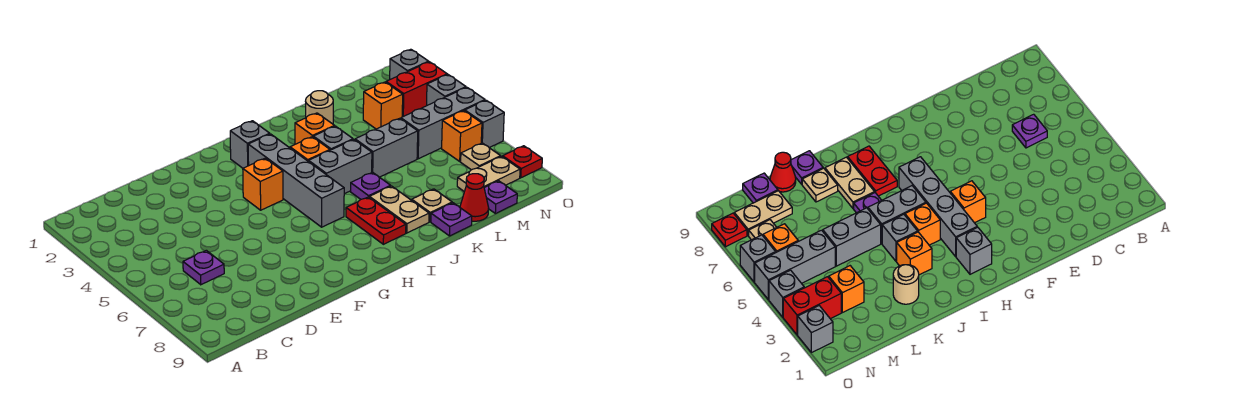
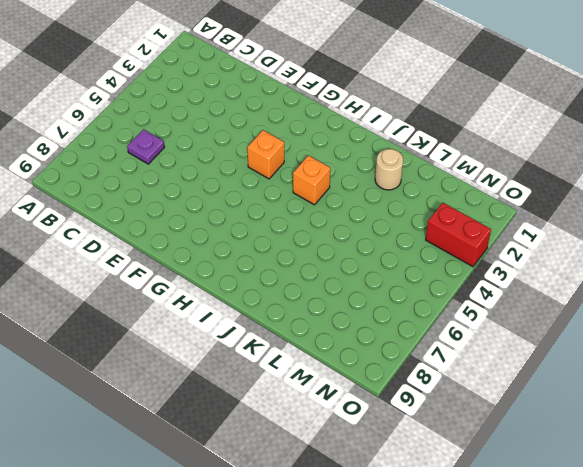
none -> grey 1x1 brick [230,121,270,168]
none -> grey 1x4 brick [248,134,344,227]
none -> grey 1x2 brick [309,140,372,194]

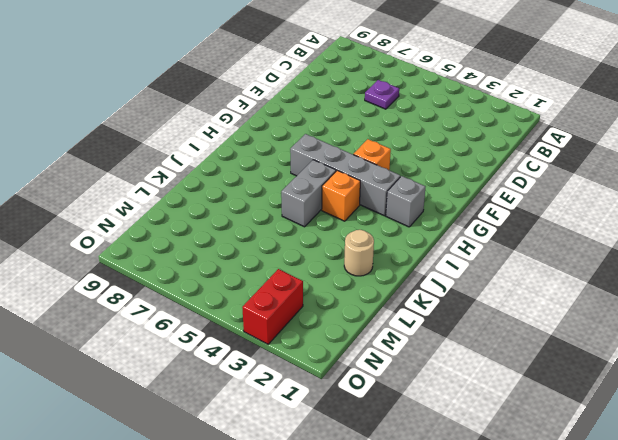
none -> red 1x2 plate [346,197,406,244]
none -> orange 1x1 brick [295,113,334,144]
none -> grey 1x1 brick [313,126,353,150]

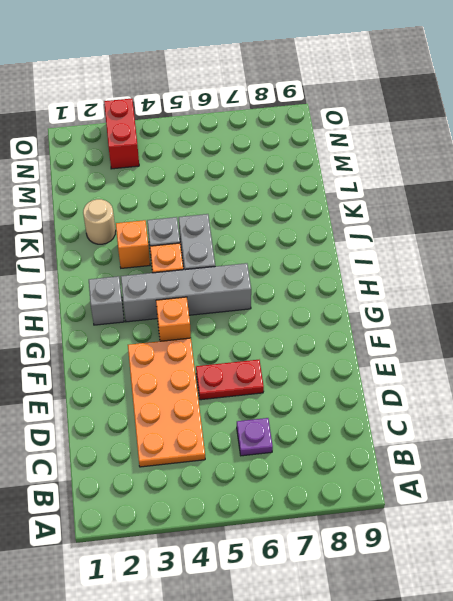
orange 2x4 plate [128,338,205,467] -> none
red 1x2 plate [196,360,264,400] -> red 1x2 plate moved to [346,197,406,244]
none -> purple 1x1 plate [351,172,390,199]
none -> tan 1x2 plate [369,186,429,233]
none -> grey 1x2 brick [355,118,418,177]

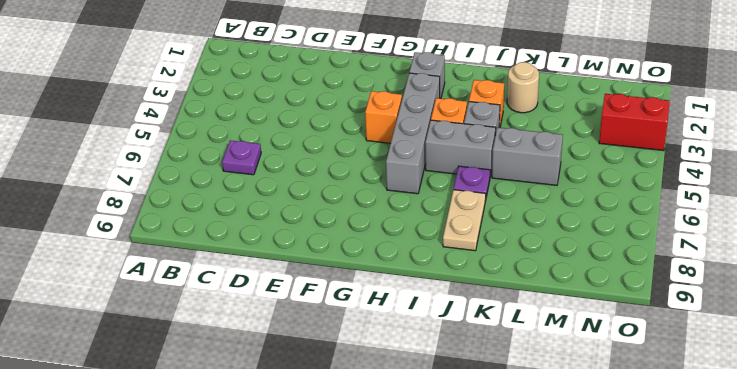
none -> red 1x2 plate [346,197,406,244]
none -> tan 1x1 plate [412,189,452,222]
none -> purple 1x1 plate [431,203,472,236]

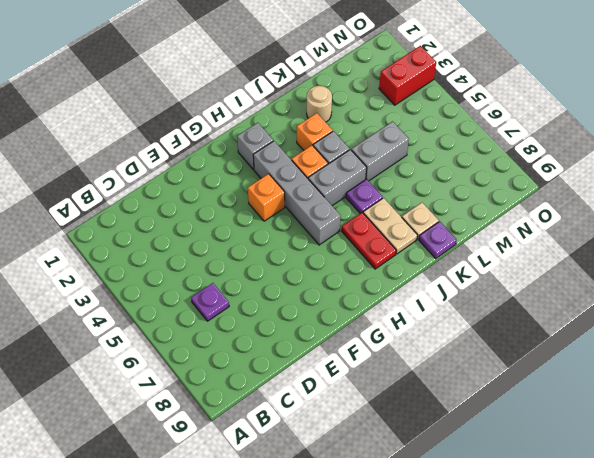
none -> red 1x1 cone [460,174,489,221]
none -> orange 1x1 brick [363,82,403,129]
none -> grey 1x3 brick [401,87,485,159]

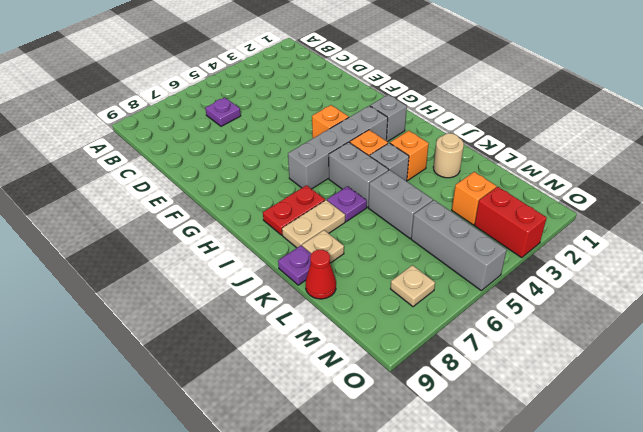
none -> tan 1x2 plate [457,156,520,192]
none -> purple 1x1 plate [484,181,517,214]
none -> orange 1x1 brick [442,111,482,161]

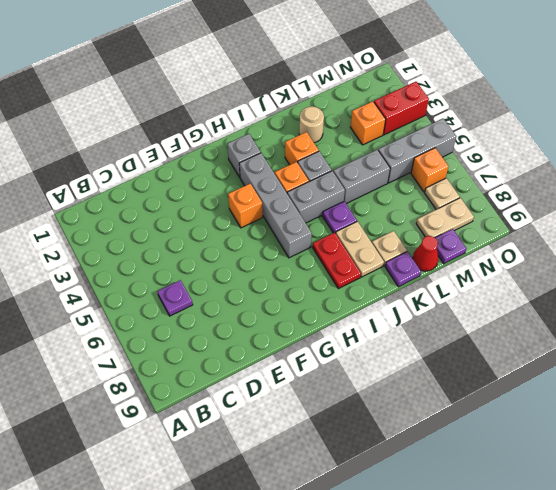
none -> grey 1x1 brick [390,49,429,79]
none -> grey 1x1 brick [427,75,466,105]
none -> grey 1x1 brick [465,100,504,148]

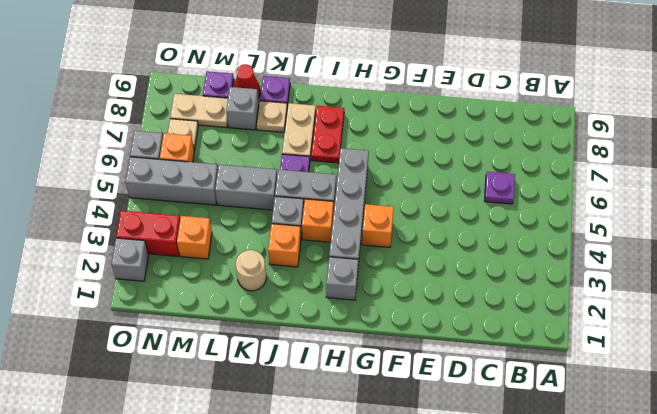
grey 1x1 brick [226,87,259,130] -> grey 1x1 brick moved to [427,75,466,105]
none -> red 1x1 plate [503,146,542,178]

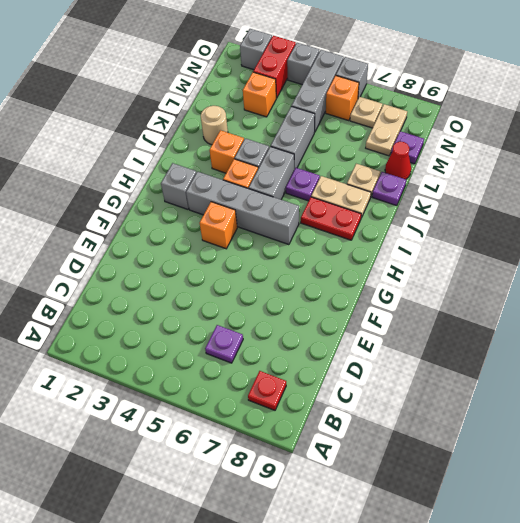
red 1x1 plate [248,371,286,410] -> red 1x1 plate moved to [503,146,542,178]

